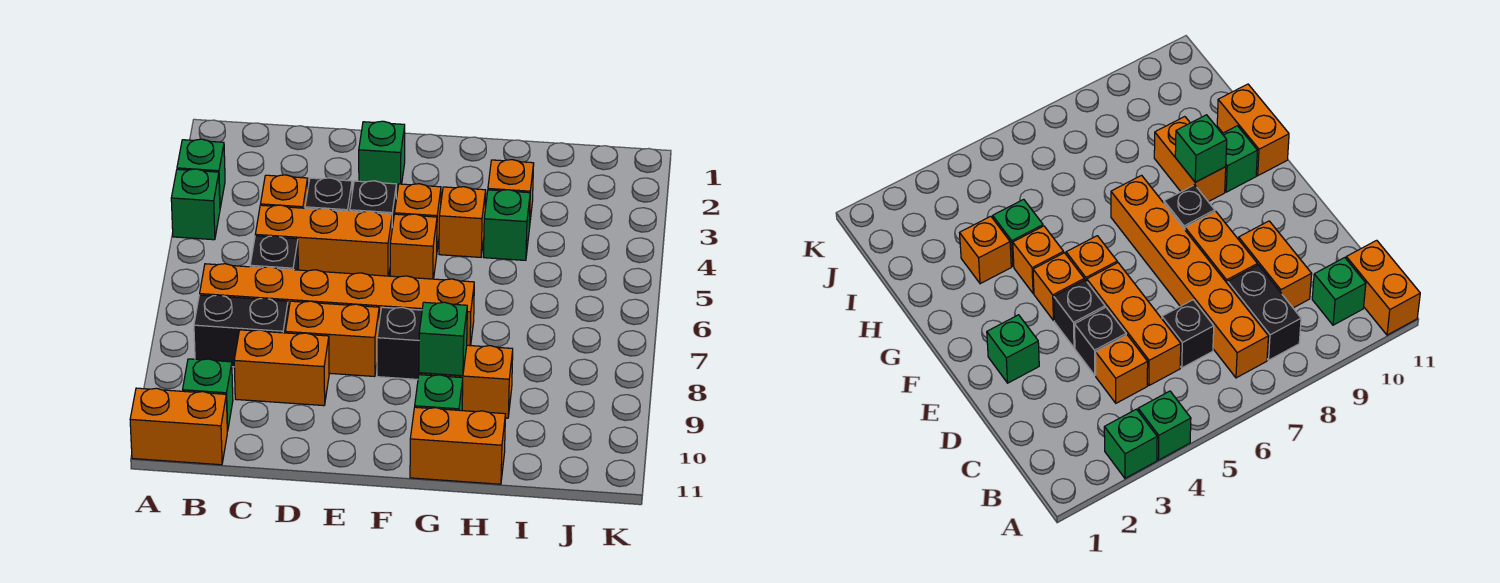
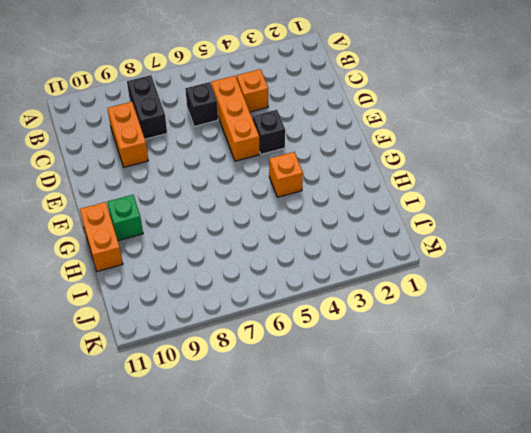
none -> green 1x1 brick [177,139,225,208]
none -> green 1x1 brick [171,169,220,240]
none -> orange 1x2 brick [130,388,227,465]

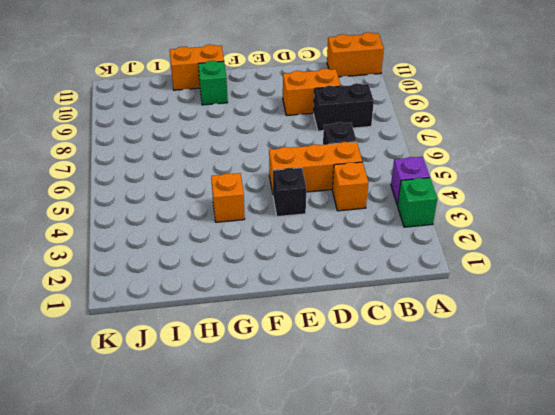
purple 1x1 brick [391,157,430,205] -> green 1x1 brick [171,169,220,240]
none -> orange 1x6 brick [200,264,474,346]
none -> green 1x1 brick [183,359,233,431]
none -> black 1x1 brick [305,178,352,211]

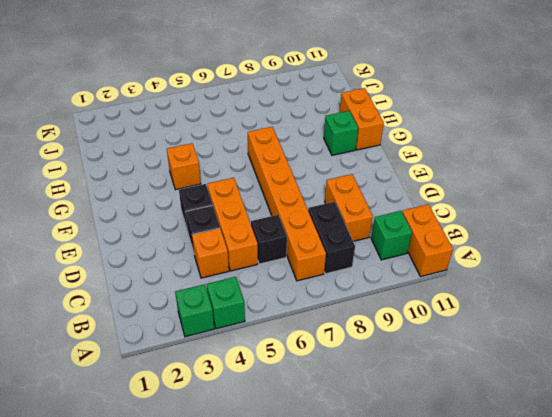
none -> orange 1x2 brick [285,301,379,377]
none -> green 1x1 brick [359,121,405,191]
none -> orange 1x1 brick [395,184,441,249]

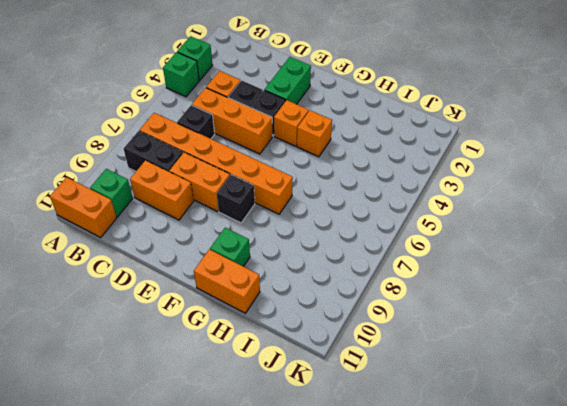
green 1x2 brick [264,57,311,104] -> green 1x1 brick [359,121,405,191]
none -> orange 1x1 brick [390,214,437,279]
none -> orange 1x2 brick [419,345,513,418]
none -> orange 1x1 brick [488,160,534,228]

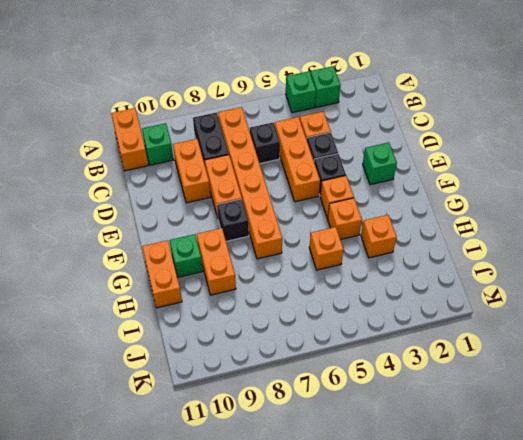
orange 1x1 brick [309,227,344,270] -> orange 1x1 brick moved to [390,214,437,279]
none -> green 1x1 brick [484,190,530,260]
none -> green 1x1 brick [419,302,467,376]

